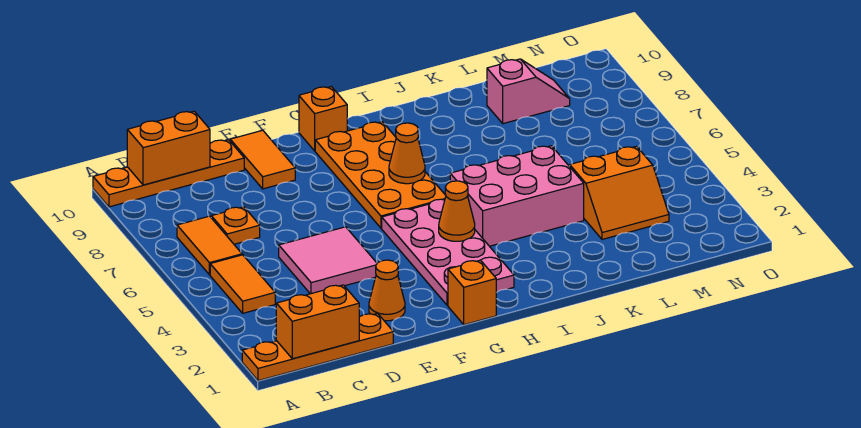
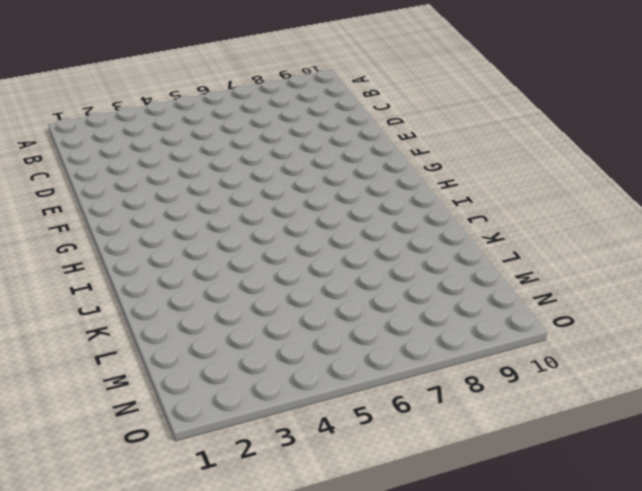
none -> orange 1x4 plate [242,313,393,381]
none -> orange 1x4 plate [93,140,244,207]
none -> orange 1x2 tile [210,255,275,313]

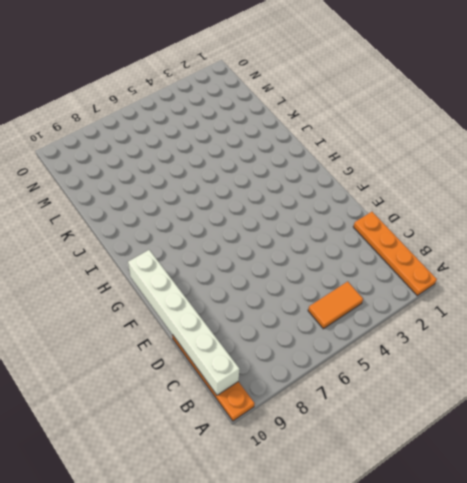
white 1x6 brick [128,250,240,395] -> orange 1x2 brick [127,111,210,185]
none -> orange 1x2 tile [177,216,242,275]
none -> orange 1x1 plate [211,207,260,244]
none -> pink 2x2 tile [279,227,377,294]

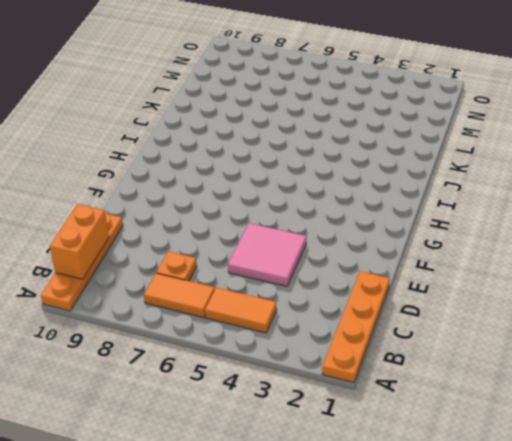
none -> orange 1x1 cone [369,260,405,321]
none -> orange 1x2 tile [230,130,295,189]
none -> orange 1x1 brick [448,260,496,325]

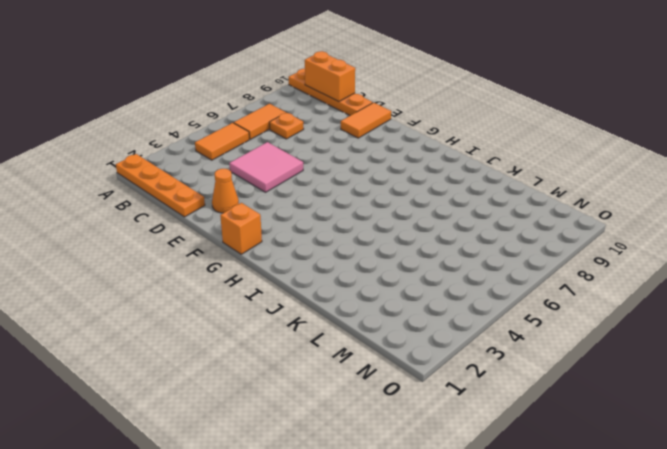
none -> pink 2x4 plate [382,199,514,305]
none -> orange 2x4 plate [315,122,446,228]
none -> orange 1x1 brick [299,87,347,151]

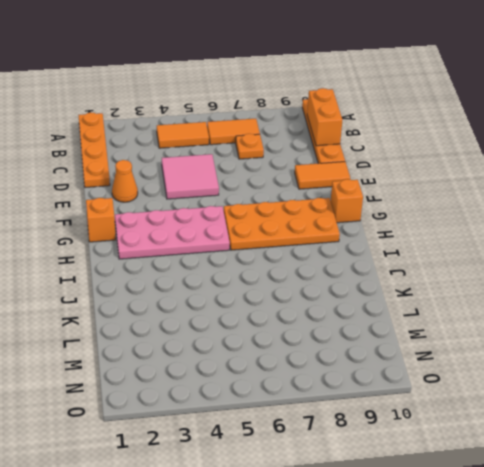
none -> pink 2x3 brick [450,146,584,246]
none -> orange 2x2 slope [570,146,669,239]
none -> pink 1x2 slope [487,59,570,124]

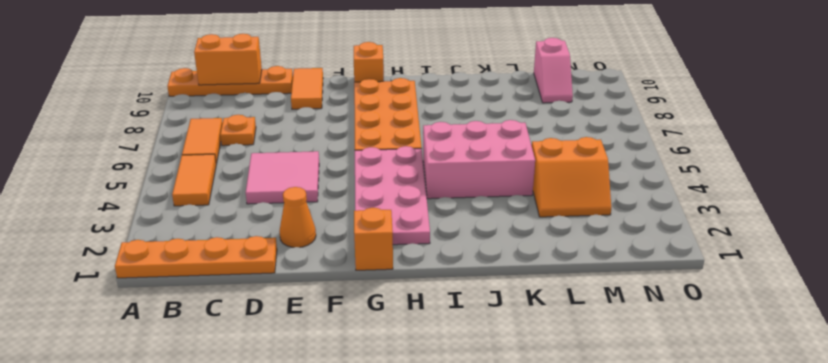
pink 1x2 slope [534,38,573,103] -> pink 1x2 slope turned to [487,59,570,124]
none -> orange 1x2 brick [276,285,359,359]
none -> orange 1x1 cone [439,181,475,241]
none -> orange 1x1 cone [389,123,425,184]

